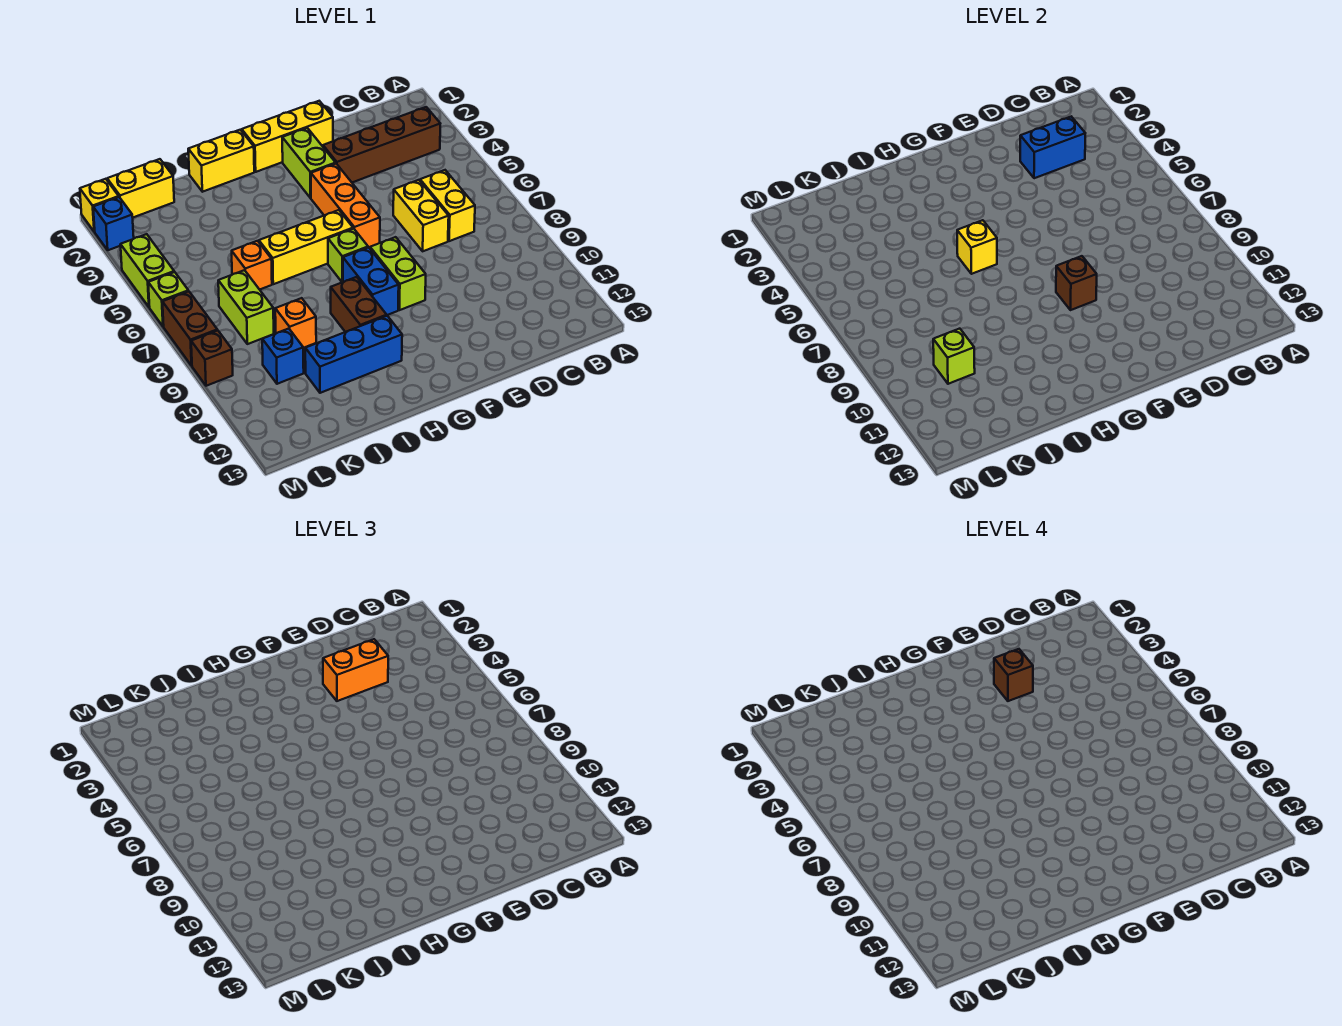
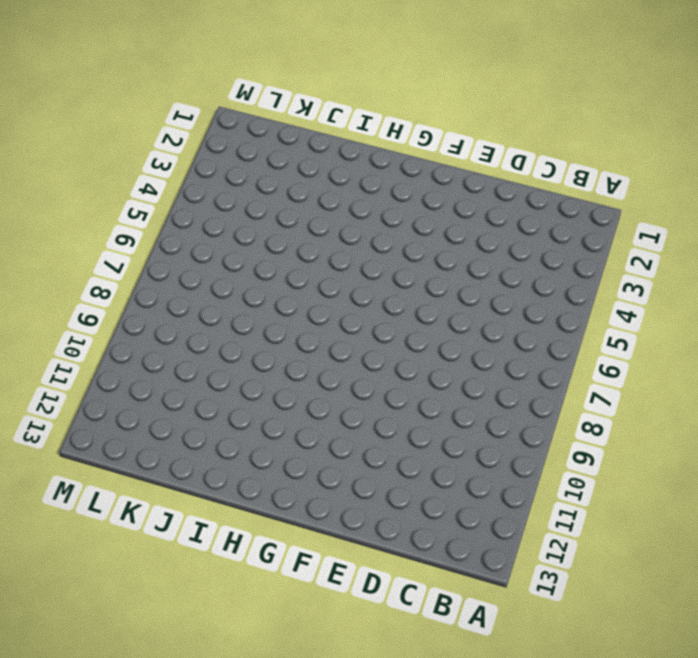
none -> brown 1x4 brick [323,107,440,182]
none -> yellow 1x2 brick [420,170,475,241]
none -> yellow 1x2 brick [393,180,449,251]
none -> yellow 1x3 brick [242,101,333,172]

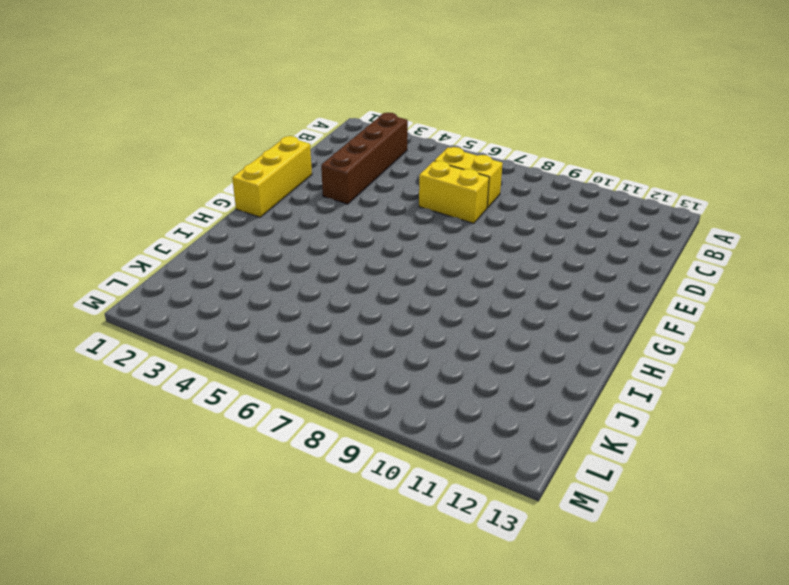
none -> lime 1x2 brick [282,128,336,198]
none -> orange 1x3 brick [311,164,380,248]
none -> lime 1x2 brick [370,237,426,310]
none -> yellow 1x3 brick [259,210,353,284]

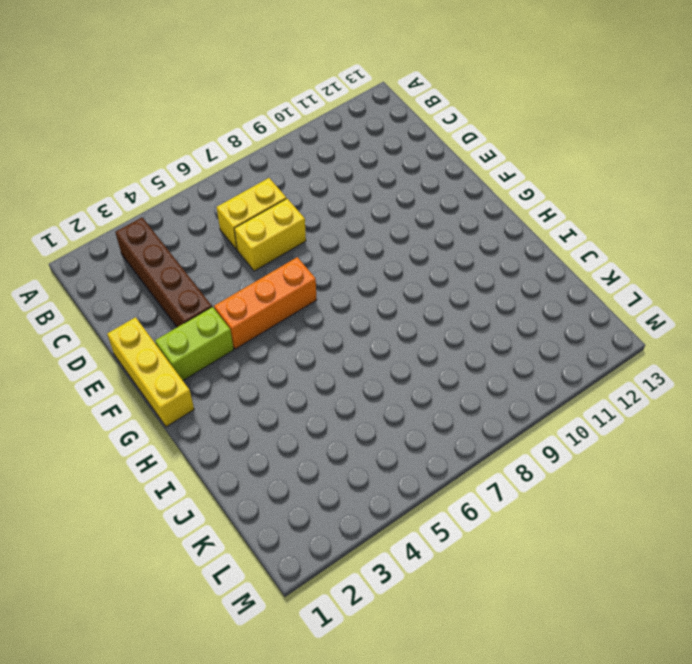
none -> lime 1x2 brick [370,237,426,310]
none -> yellow 1x3 brick [259,210,353,284]
none -> lime 1x1 brick [328,229,368,282]
none -> blue 1x2 brick [343,247,399,315]

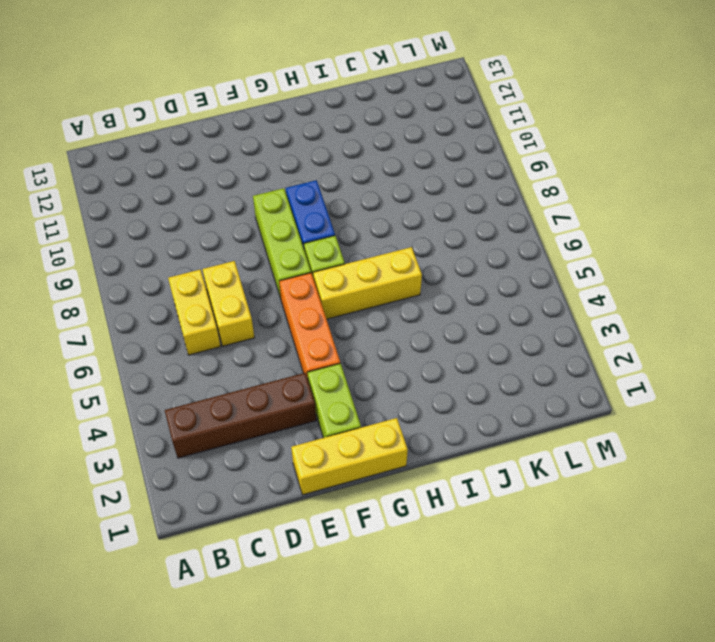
lime 1x3 brick [253,188,311,298] -> lime 1x2 brick [370,237,426,310]
none -> yellow 1x2 brick [188,130,254,192]
none -> brown 1x2 brick [331,277,387,332]
none -> blue 1x3 brick [305,316,402,393]
none -> orange 1x1 brick [232,241,272,290]

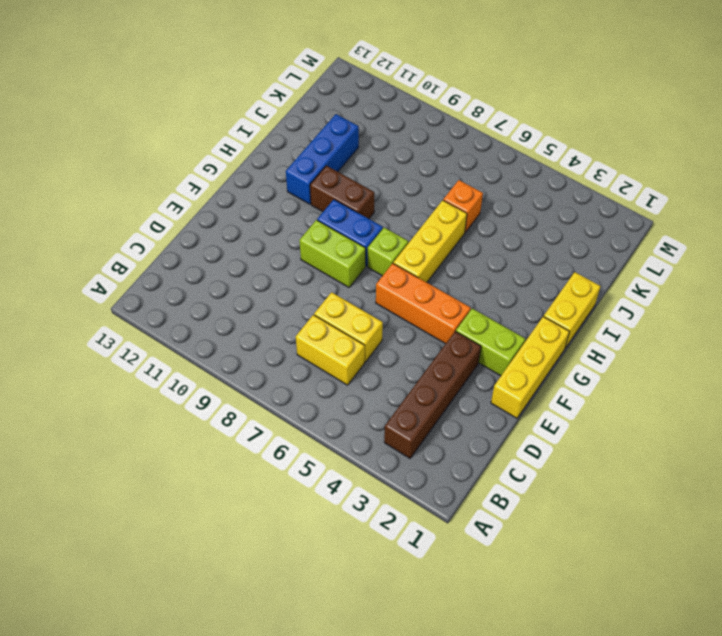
none -> orange 1x1 brick [275,298,316,348]
none -> yellow 1x2 brick [107,159,174,217]
none -> lime 1x2 brick [218,270,274,344]
none -> blue 1x1 brick [262,329,304,384]

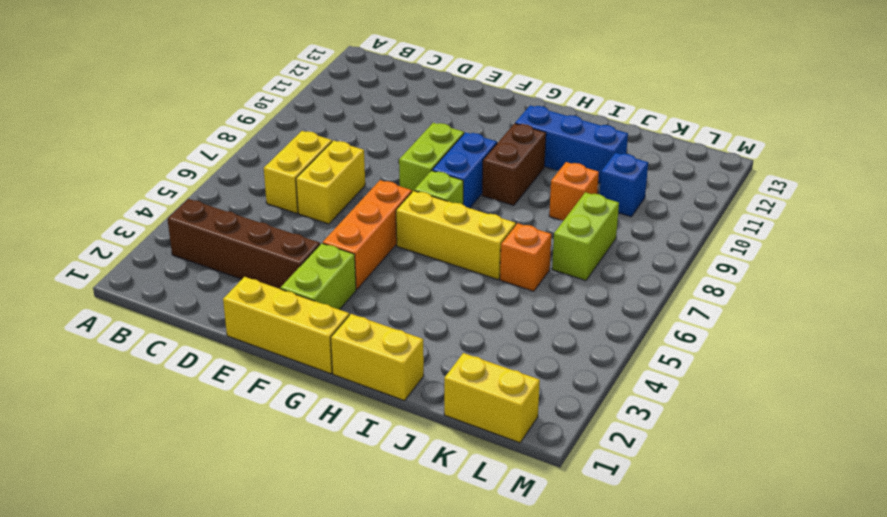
none -> yellow 1x1 brick [80,179,119,232]
none -> blue 1x1 brick [93,197,134,250]
none -> lime 1x2 brick [120,234,174,307]
none -> lime 1x1 brick [148,272,188,327]

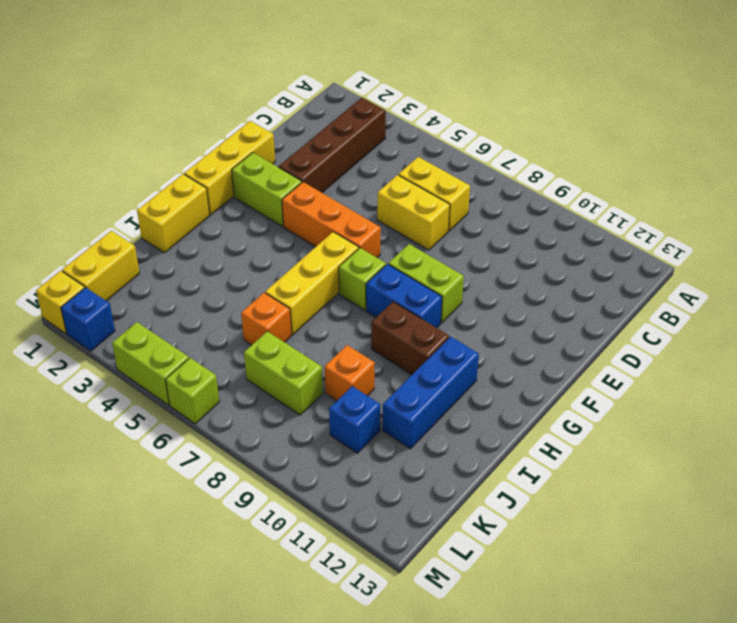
none -> brown 1x2 brick [162,291,217,366]
none -> brown 1x1 brick [191,330,233,386]
none -> blue 1x2 brick [1020,117,1085,178]
none -> brown 1x1 brick [1056,256,1097,310]

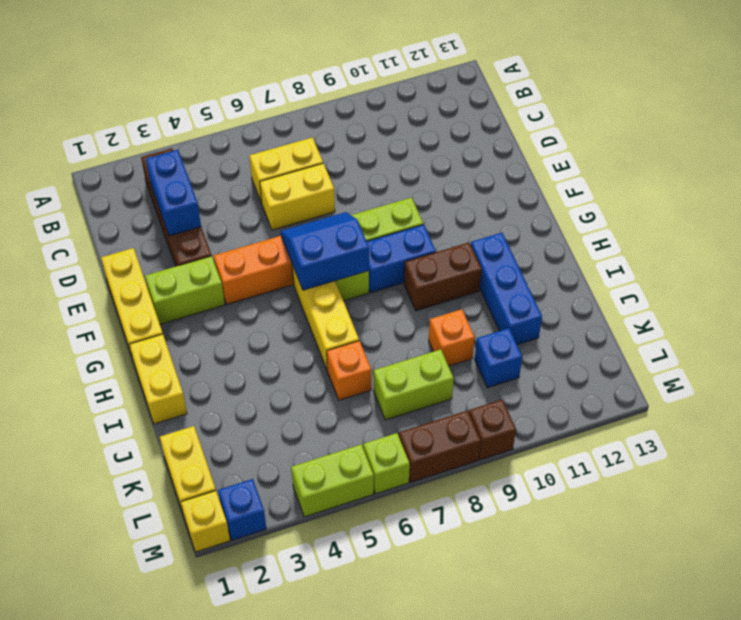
blue 2x2 slope [281,212,369,290] -> none
none -> brown 1x1 brick [1056,256,1097,310]
none -> yellow 1x1 brick [957,220,997,274]
none -> lime 1x1 brick [933,329,975,384]
none -> orange 1x2 brick [323,639,388,701]

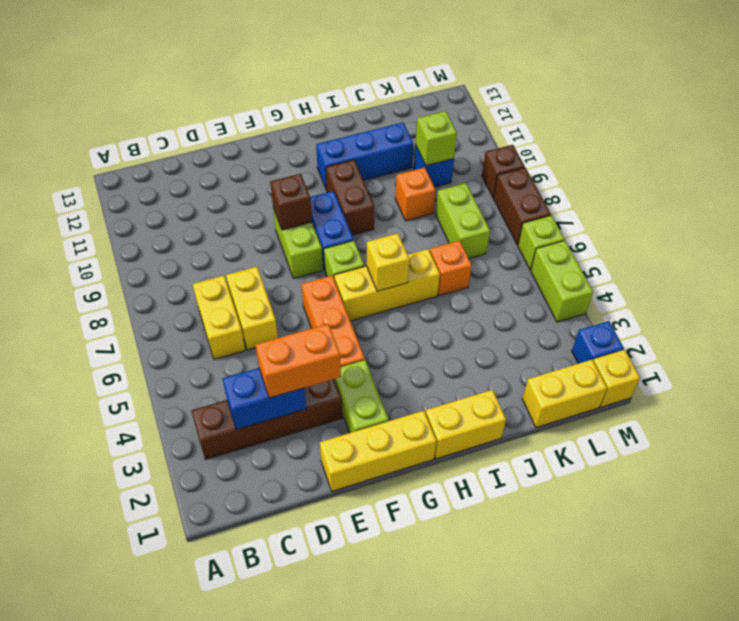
none -> brown 1x1 brick [994,649,1033,701]

